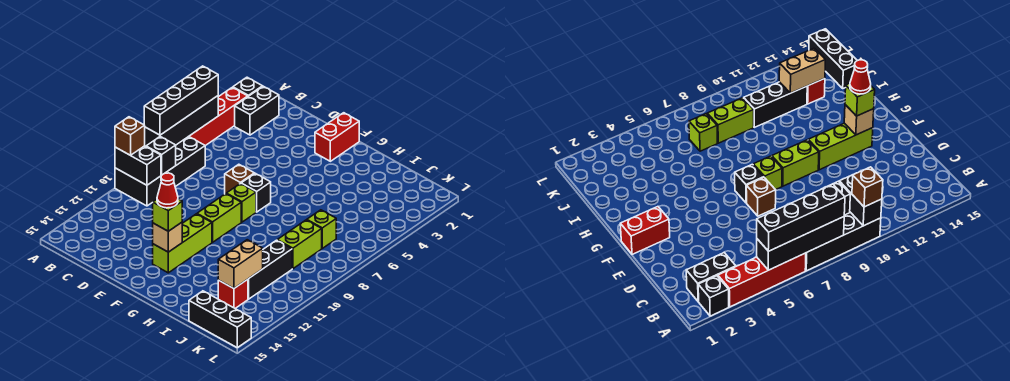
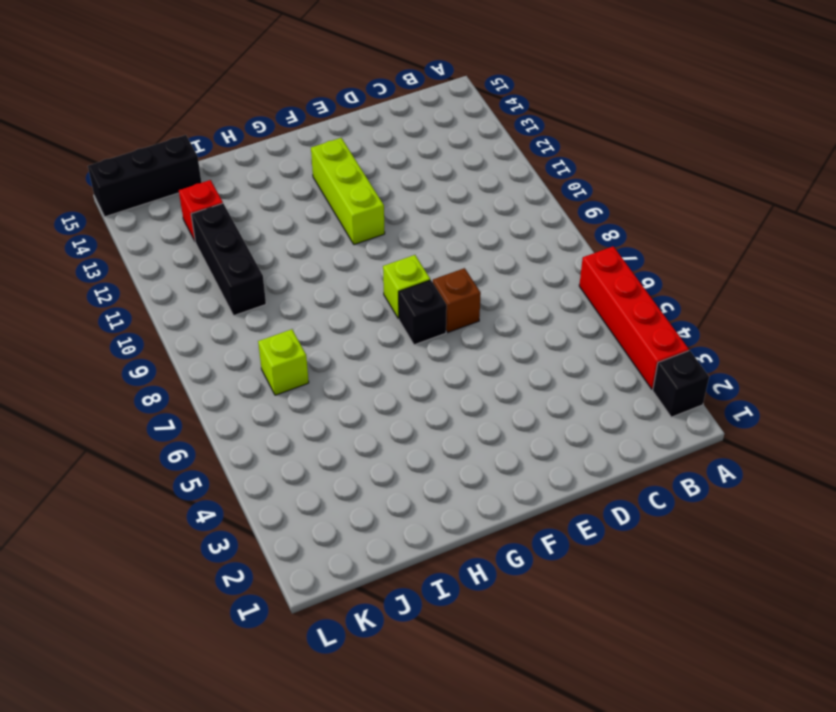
none -> black 2x4 brick [115,136,205,206]
none -> black 1x2 brick [235,86,279,135]
none -> red 1x2 brick [315,113,359,161]

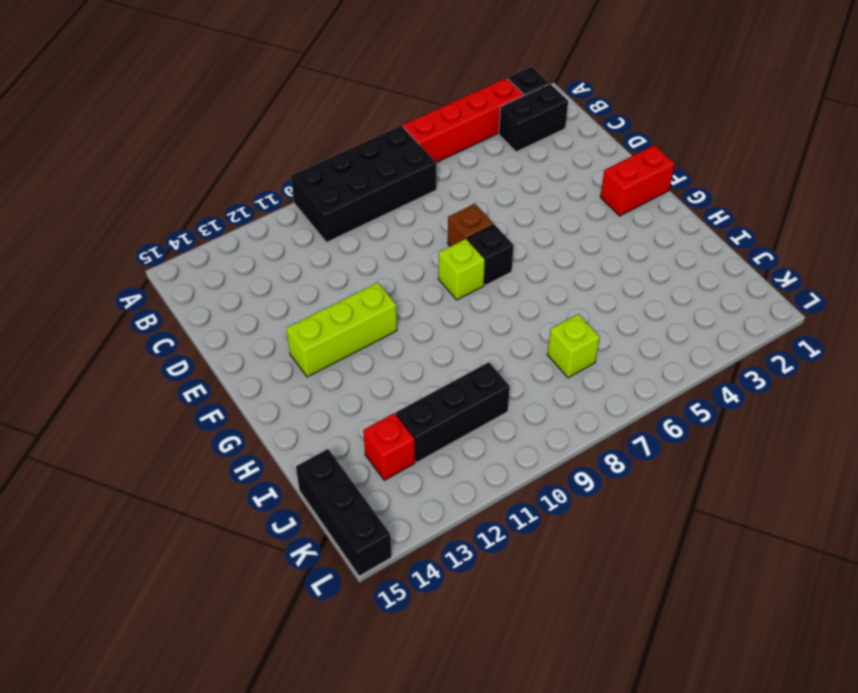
none -> lime 1x2 brick [197,194,241,242]
none -> lime 1x2 brick [277,220,322,269]
none -> black 1x4 brick [145,96,218,147]

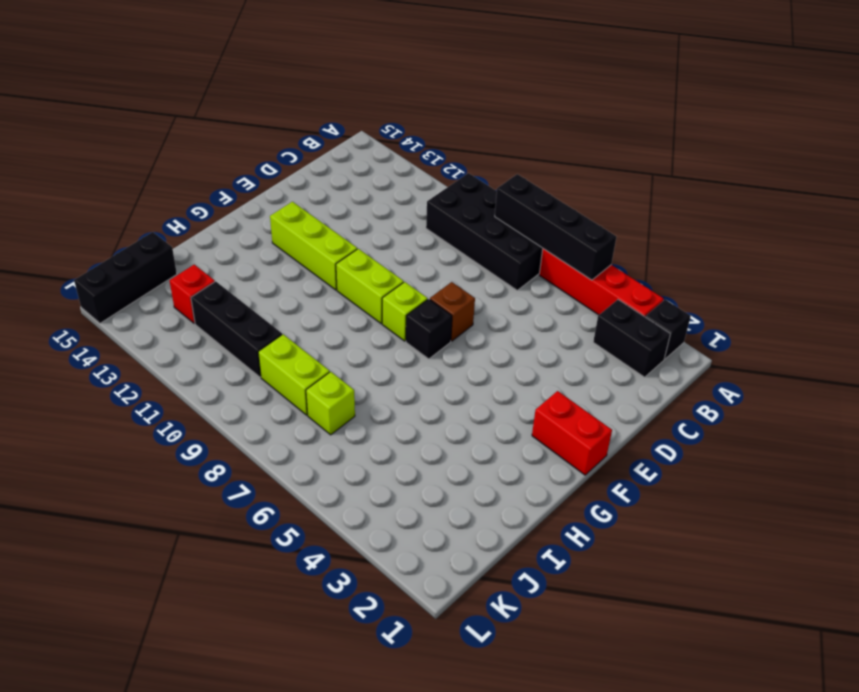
none -> black 1x2 brick [115,146,161,185]
none -> black 1x1 brick [146,137,176,175]
none -> tan 1x1 brick [153,222,182,252]

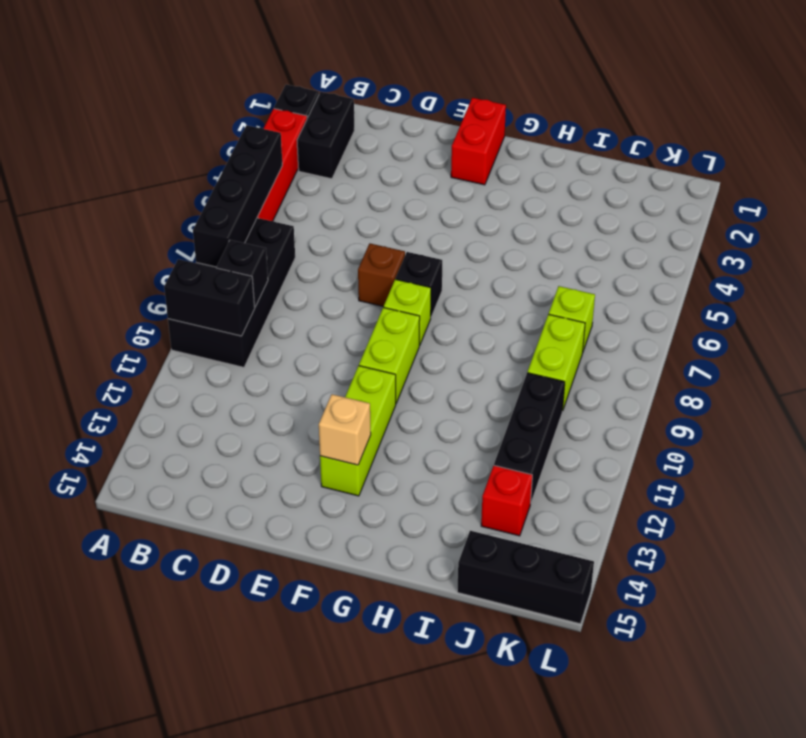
none -> tan 1x2 brick [218,240,263,288]
none -> black 1x4 brick [144,66,218,135]
none -> brown 1x1 brick [115,117,145,155]

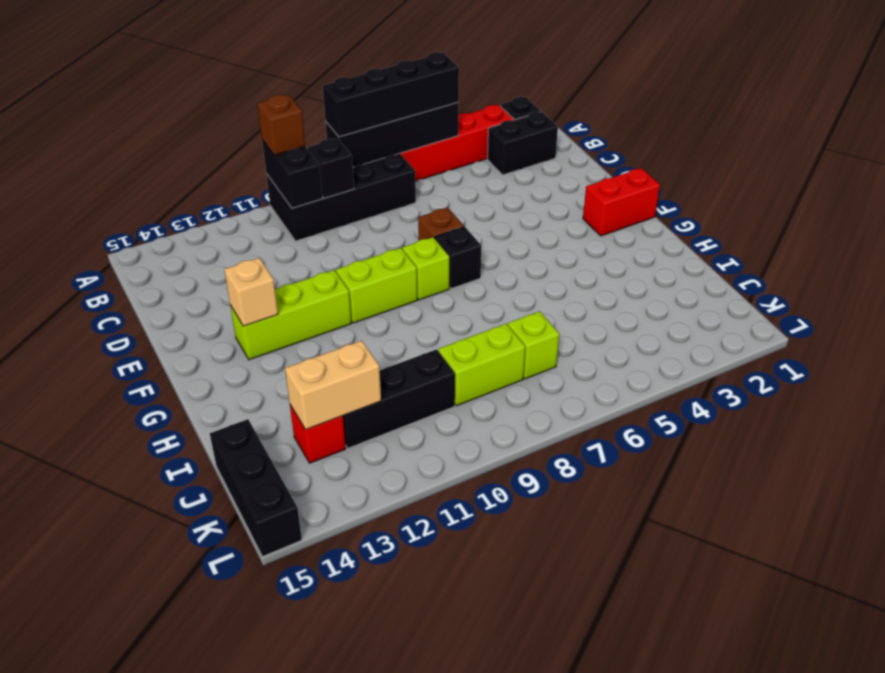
none -> lime 1x1 brick [153,199,182,231]
none -> red 1x1 cone [157,173,178,208]

